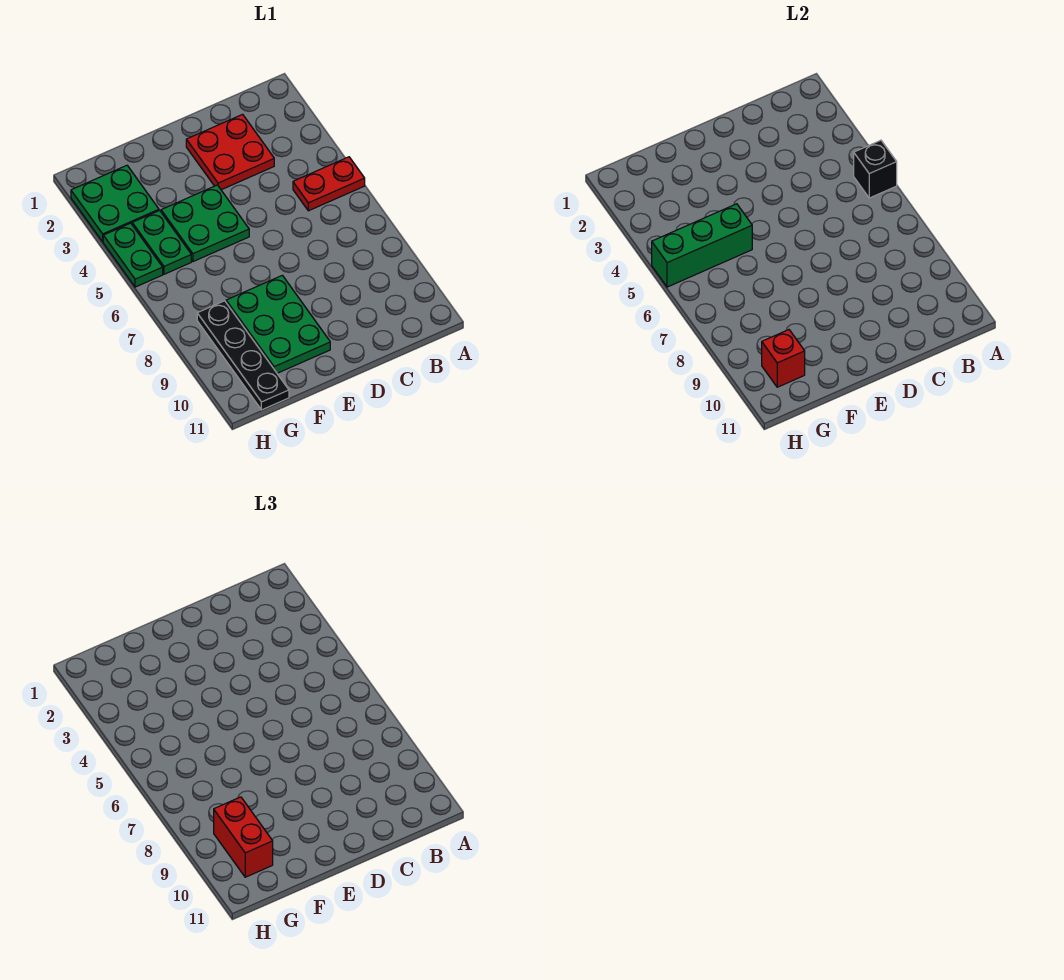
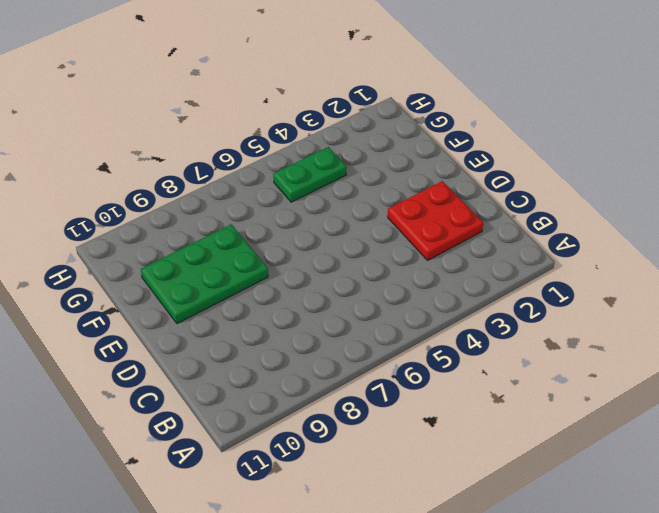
none -> red 1x2 plate [293,157,365,211]
none -> green 2x2 plate [161,185,249,262]
none -> green 2x2 plate [71,165,159,242]

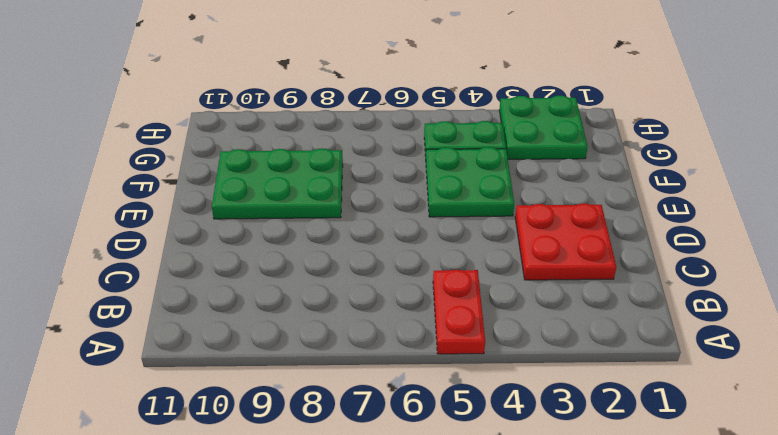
none -> black 1x4 plate [197,301,289,410]
none -> green 1x2 plate [103,223,163,287]
none -> black 1x1 brick [854,140,897,198]

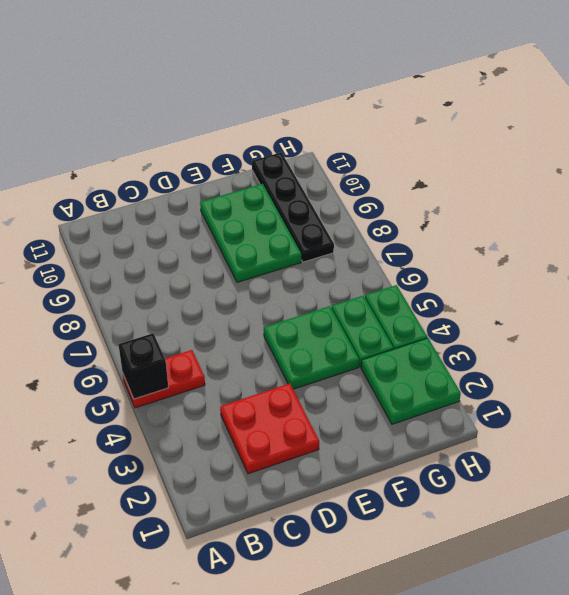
none -> green 1x3 brick [652,204,752,287]
none -> red 1x1 brick [762,330,805,387]
none -> red 1x2 brick [214,797,273,877]

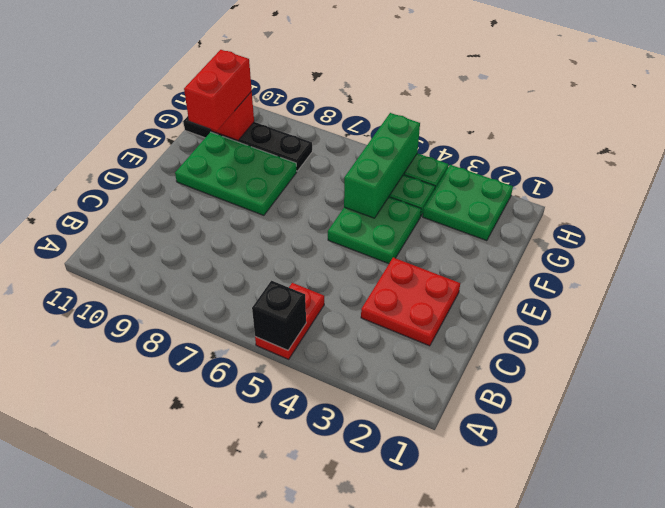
red 1x2 brick [184,50,252,131] -> red 1x2 brick turned to [214,797,273,877]

